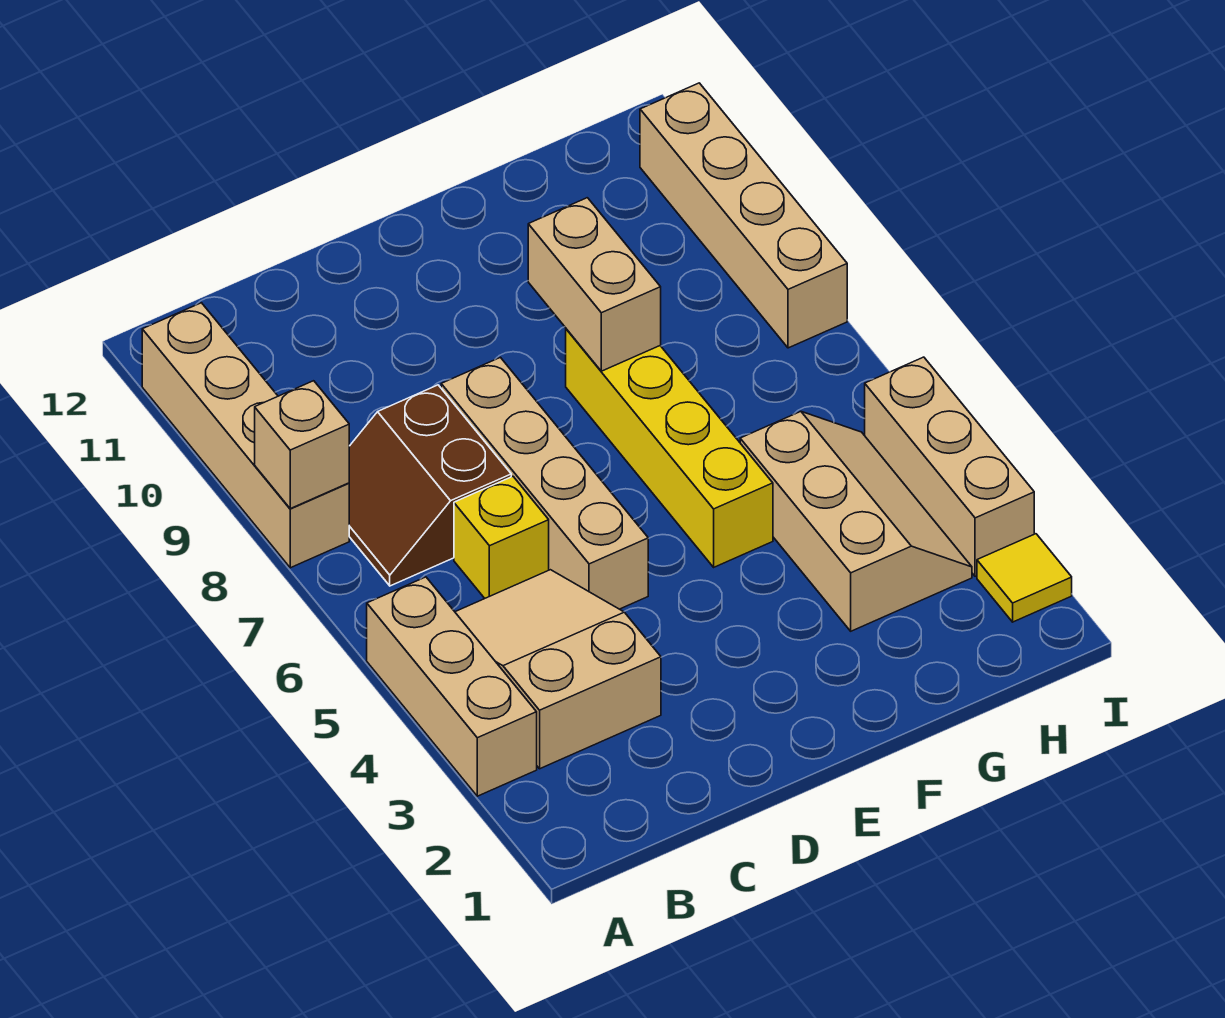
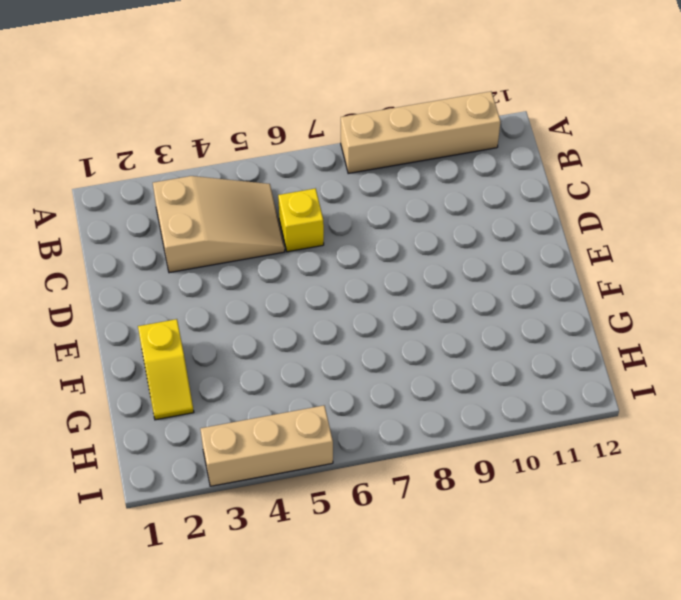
yellow 1x2 slope [138,319,194,420] -> none
none -> tan 1x3 brick [367,577,537,796]
none -> brown 2x2 slope [349,385,511,586]
none -> tan 1x4 brick [441,357,648,609]

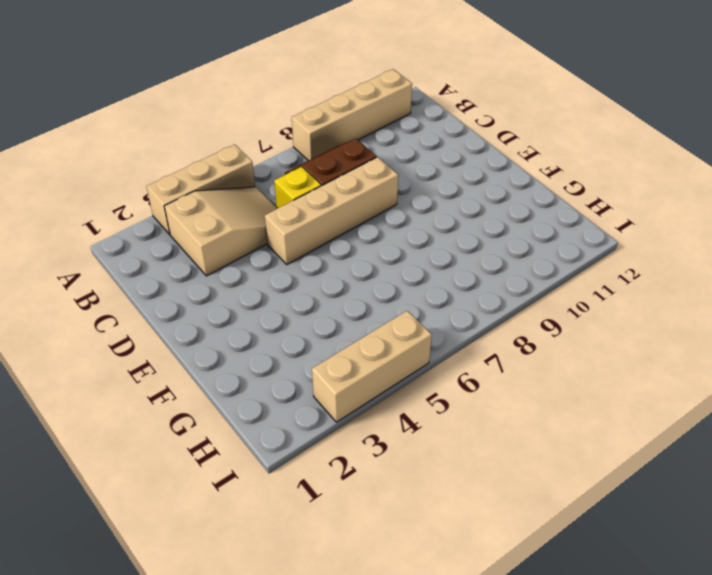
none -> yellow 1x4 brick [566,329,773,567]
none -> tan 2x3 slope [740,412,972,631]
none -> yellow 1x1 tile [977,534,1072,622]

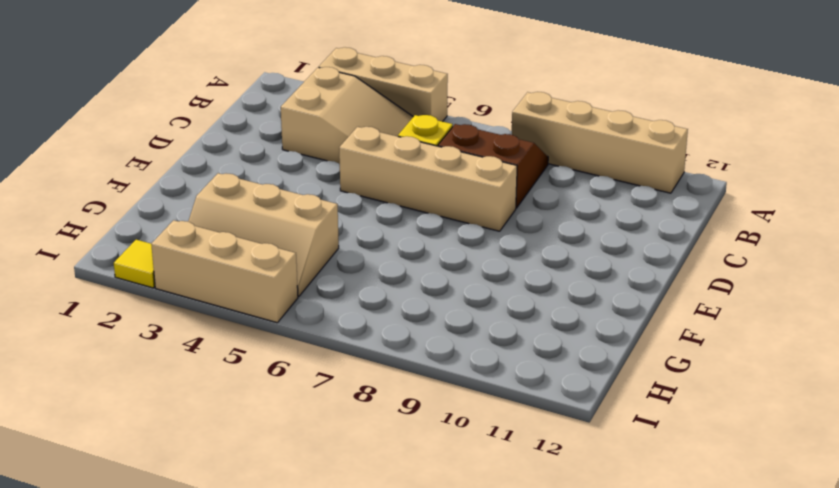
none -> yellow 1x4 brick [566,329,773,567]
none -> tan 1x4 brick [640,83,847,348]
none -> tan 1x1 brick [255,381,349,509]

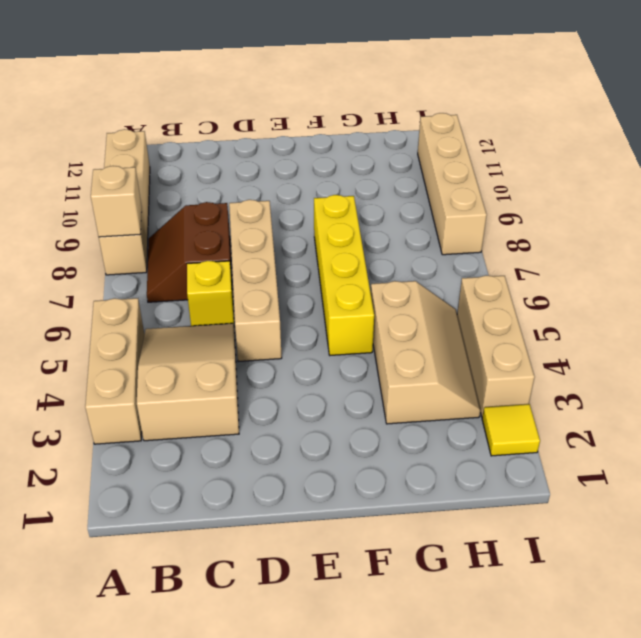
none -> tan 1x2 brick [528,198,661,371]

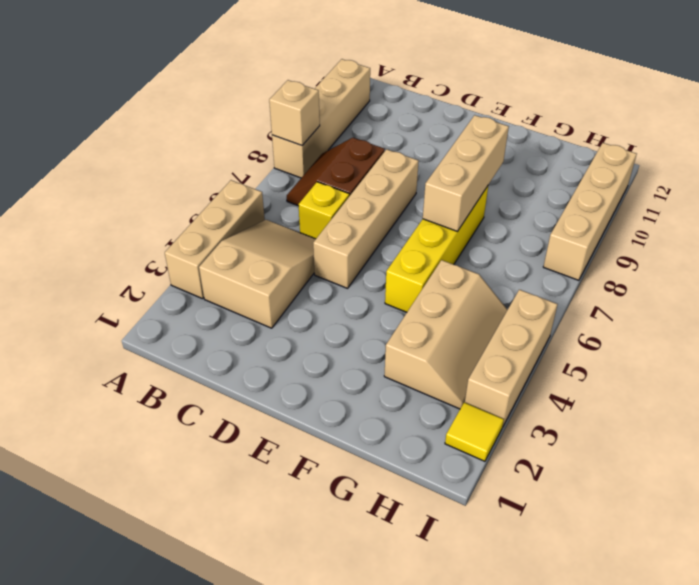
tan 1x3 brick [423,115,509,232] -> tan 1x2 brick [528,198,661,371]

